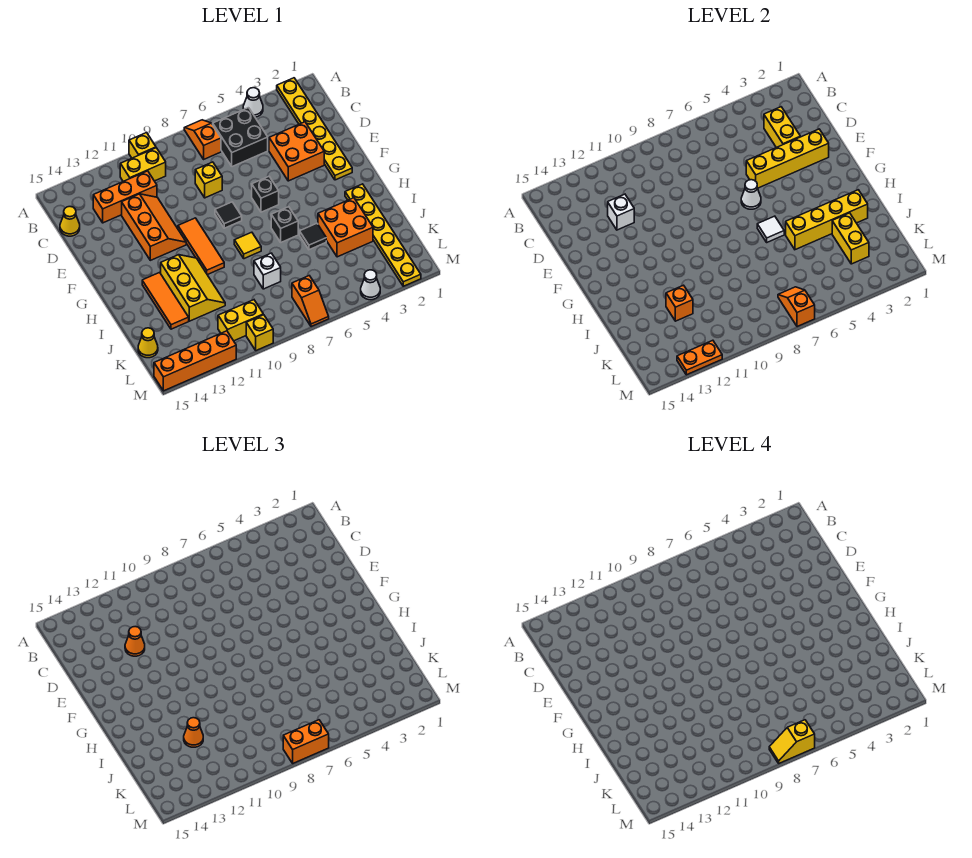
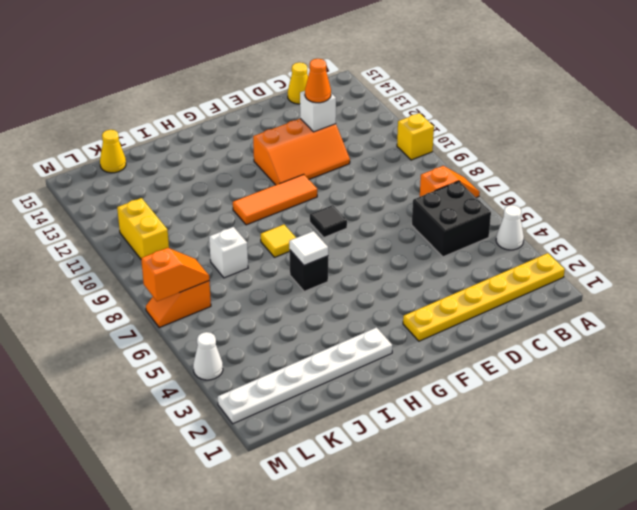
white 1x6 plate [218,327,392,424] -> yellow 1x6 plate [345,184,421,286]
none -> yellow 1x2 brick [120,148,166,181]
none -> orange 1x3 brick [93,171,157,223]
none -> orange 2x2 brick [269,122,324,181]
none -> yellow 1x1 brick [195,162,222,198]

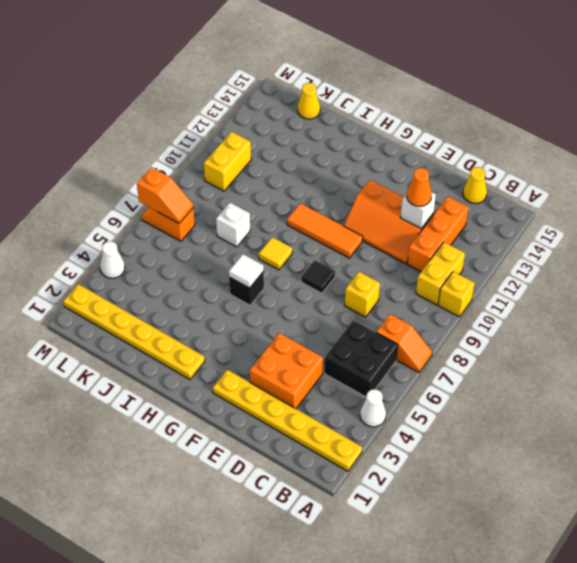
none -> black 1x1 brick [252,177,279,212]
none -> yellow 2x3 slope [161,255,225,321]
none -> orange 1x3 tile [142,272,189,329]
none -> orange 2x2 brick [318,198,373,257]

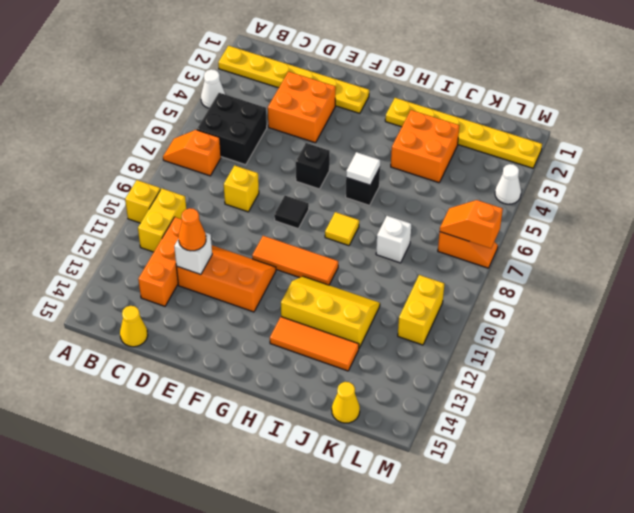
none -> black 1x1 tile [300,223,326,250]
none -> yellow 1x1 brick [246,315,273,351]
none -> orange 1x4 brick [154,331,236,391]
none -> yellow 1x2 brick [764,107,800,148]

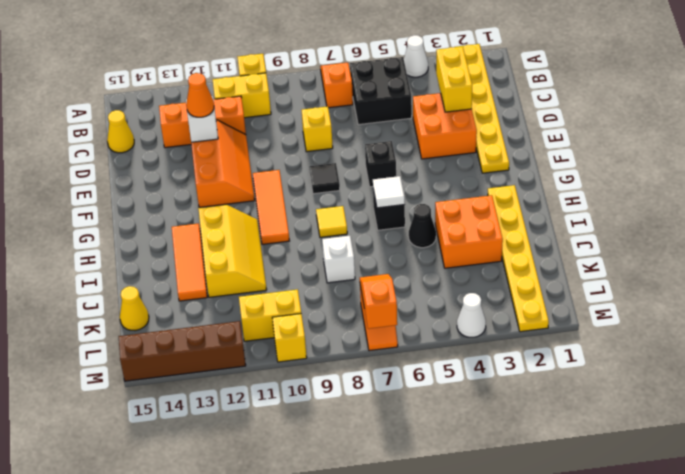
black 1x1 cone [409,204,436,248] -> black 1x1 tile [300,223,326,250]
brown 1x4 brick [119,321,246,381] -> orange 1x4 brick [154,331,236,391]
none -> yellow 1x4 brick [746,129,829,188]
none -> white 1x1 cone [741,180,761,209]
none -> yellow 1x4 brick [786,190,868,250]
none -> yellow 1x2 brick [832,213,869,264]

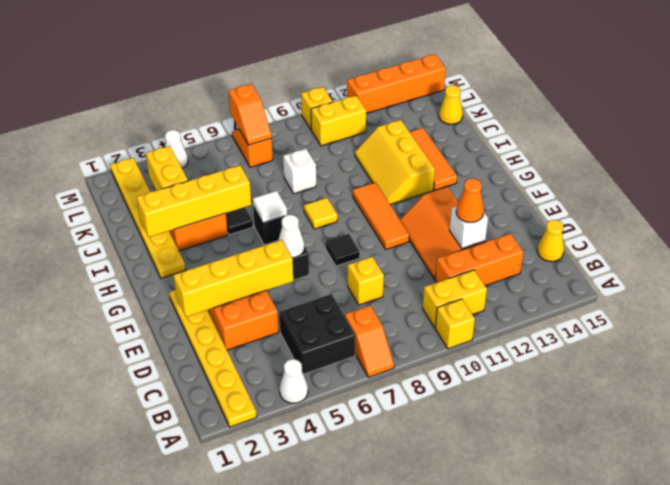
none -> yellow 1x2 brick [764,107,800,148]
none -> orange 1x1 brick [666,285,693,321]
none -> orange 1x2 plate [677,340,722,375]
none -> orange 1x1 cone [184,718,203,747]

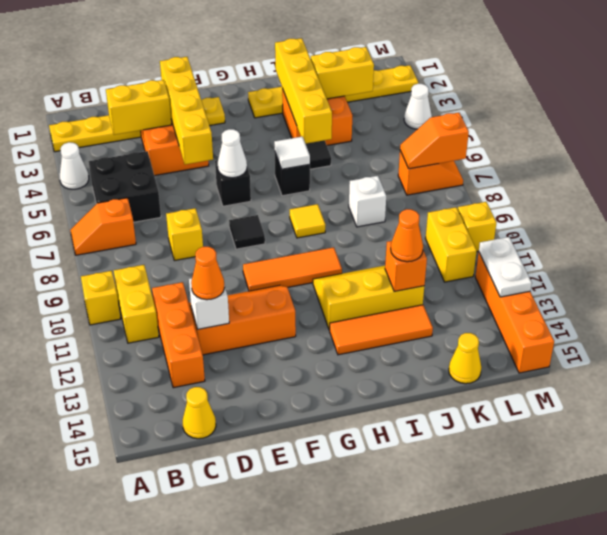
white 1x2 plate [479,237,532,297] -> orange 1x2 plate [677,340,722,375]
none -> orange 1x2 brick [283,720,329,763]
none -> yellow 1x2 slope [769,720,815,763]

